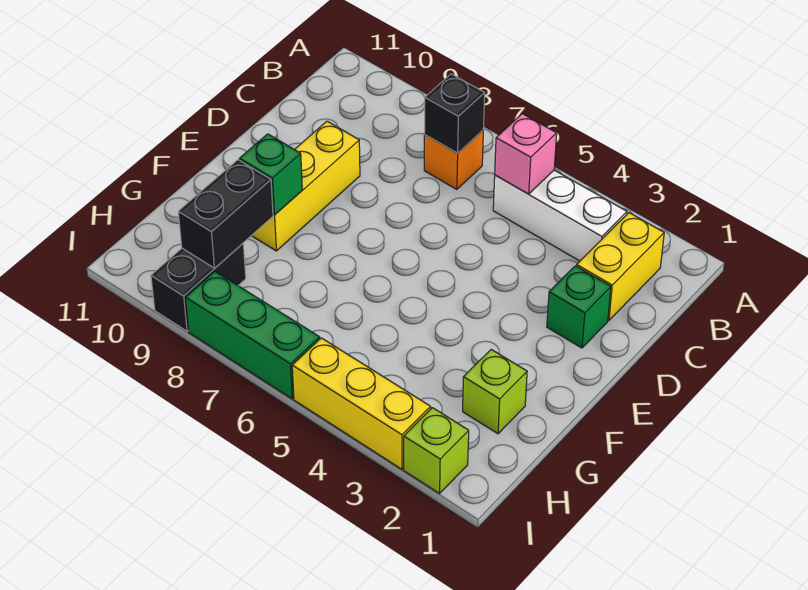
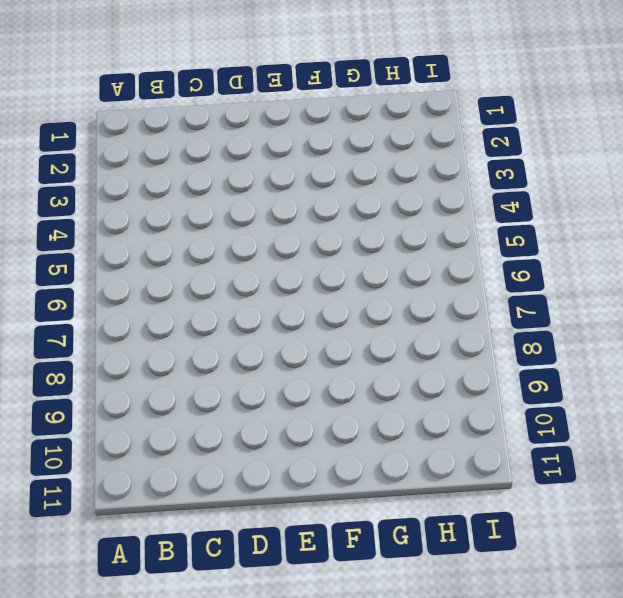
none -> yellow 1x2 brick [577,213,664,320]
none -> white 1x3 brick [493,170,627,261]
none -> orange 1x1 brick [424,131,483,189]

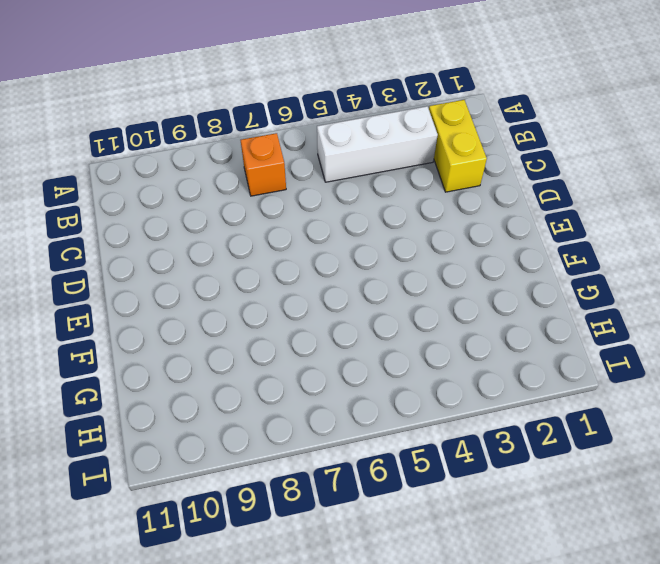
none -> green 1x1 brick [547,266,611,348]
none -> yellow 1x3 brick [252,121,360,251]
none -> lime 1x1 brick [463,349,527,434]

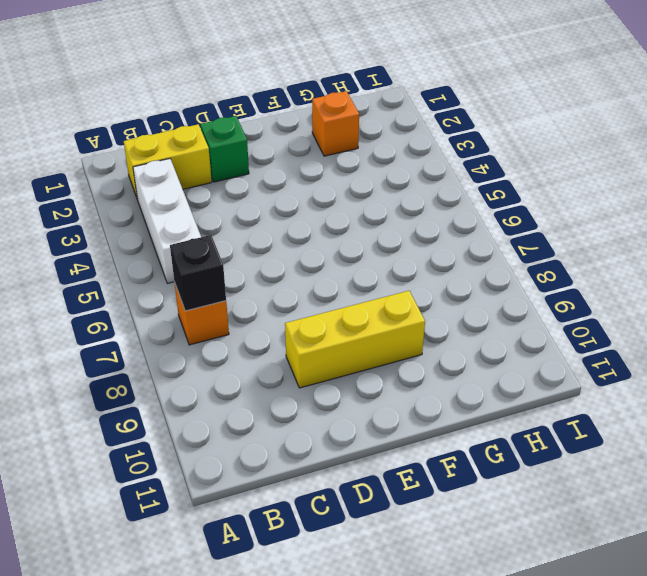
orange 1x1 brick [312,91,359,156] -> lime 1x1 brick [463,349,527,434]
none -> black 1x2 brick [151,244,246,331]
none -> lime 1x1 brick [404,408,469,493]
none -> yellow 1x3 brick [292,338,431,469]

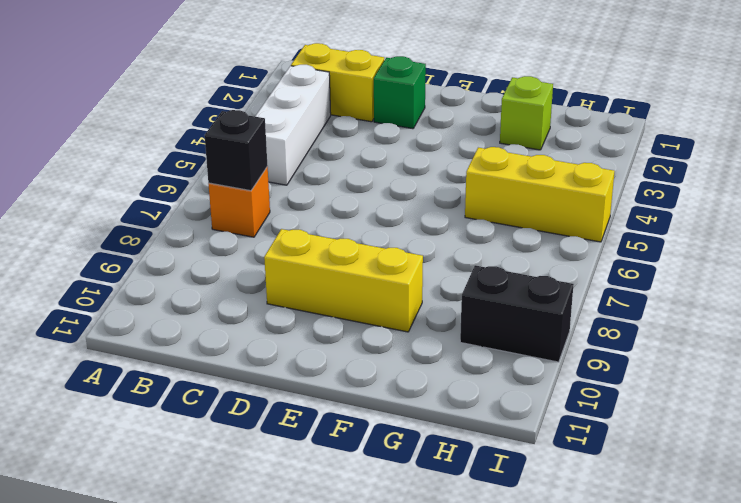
yellow 1x3 brick [465,147,615,242] -> yellow 1x3 brick turned to [292,338,431,469]
none -> lime 1x1 brick [404,408,469,493]
none -> green 1x3 brick [186,271,320,399]
none -> pink 1x1 brick [495,114,557,194]

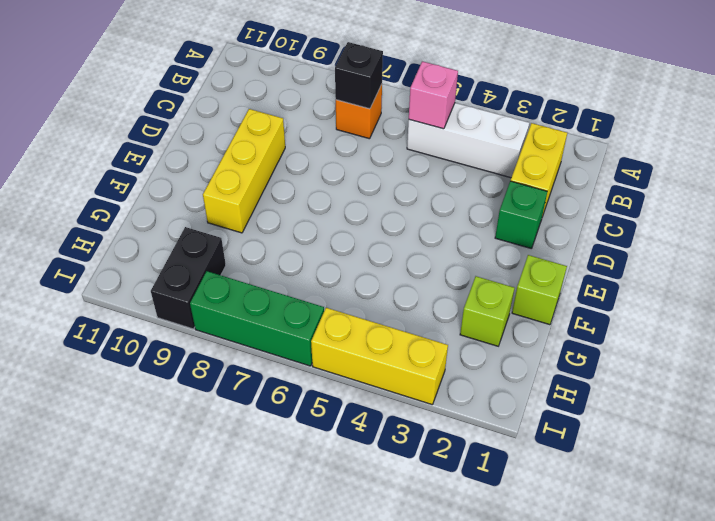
lime 1x1 brick [512,255,567,325] -> lime 1x1 brick moved to [404,408,469,493]
none -> green 1x1 brick [239,134,302,215]
none -> black 1x2 brick [178,160,273,268]

